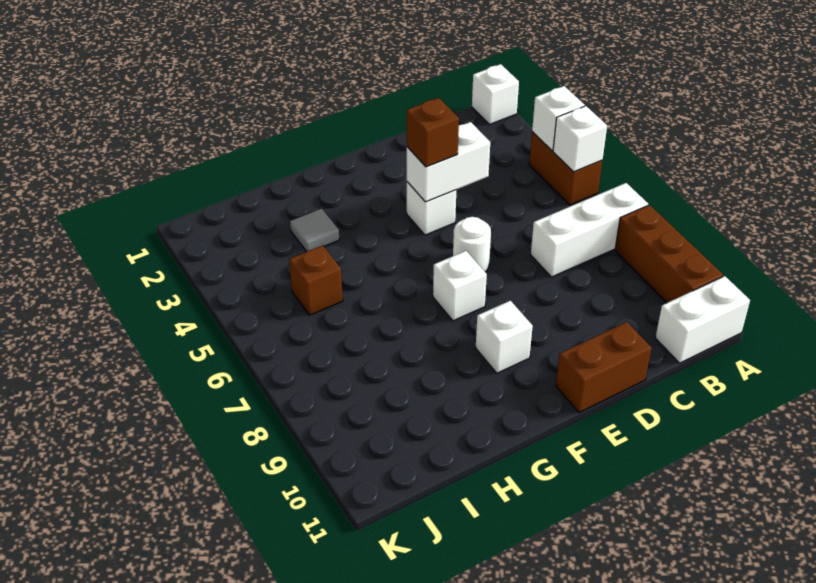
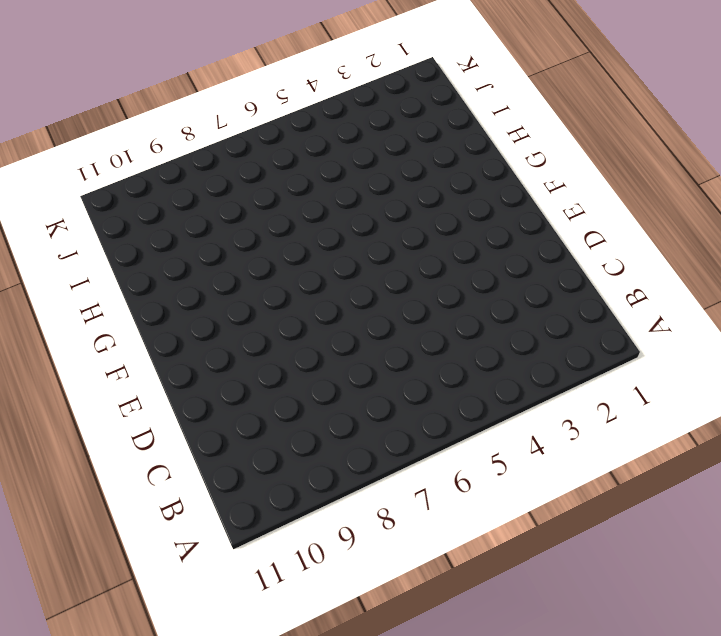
none -> white 1x1 brick [472,64,519,125]
none -> brown 1x2 brick [529,132,602,205]
none -> white 1x3 brick [531,183,648,277]

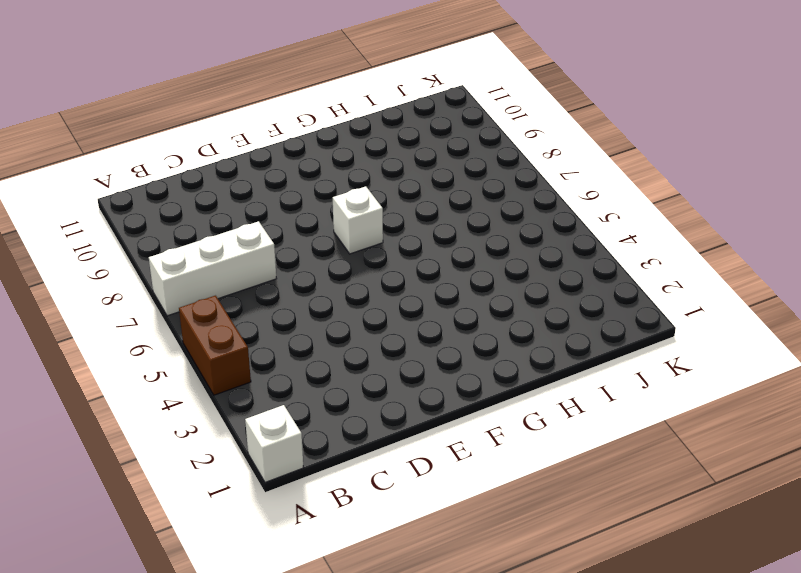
none -> brown 1x3 brick [615,205,723,303]
none -> white 1x2 brick [655,276,750,363]
none -> brown 1x2 brick [556,322,652,413]

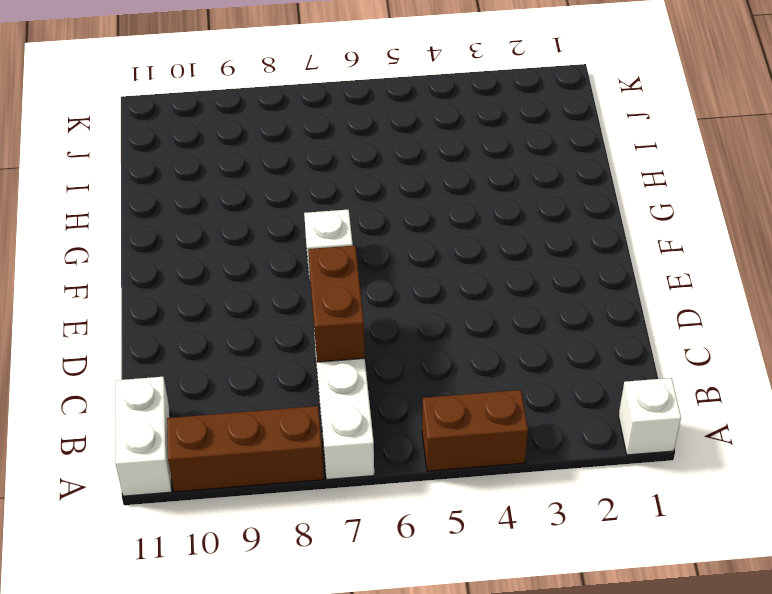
brown 1x2 brick [308,245,365,362] -> brown 1x2 brick moved to [556,322,652,413]
none -> white 1x1 brick [407,182,456,235]
none -> white 1x1 round brick [453,217,491,272]
none -> white 1x1 brick [476,301,533,373]

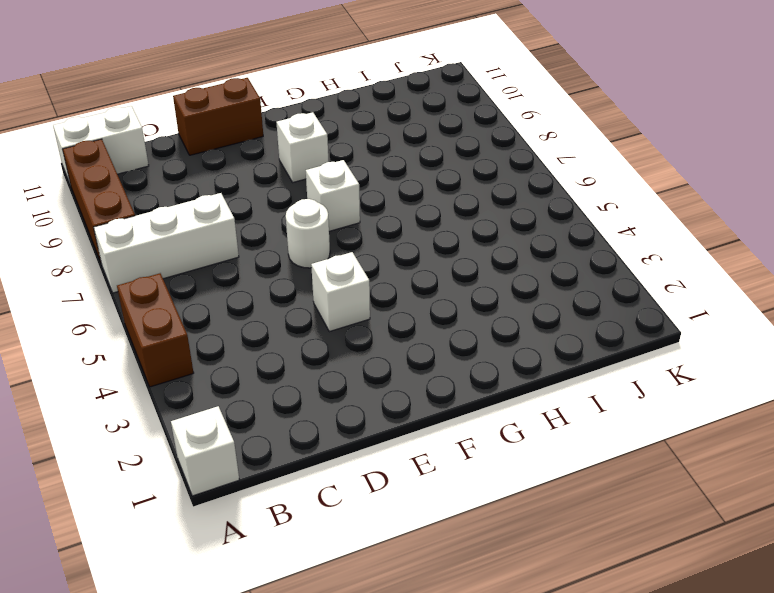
none -> grey 1x1 tile [290,209,339,252]
none -> brown 1x1 brick [289,245,343,315]
none -> white 1x1 brick [532,86,585,151]

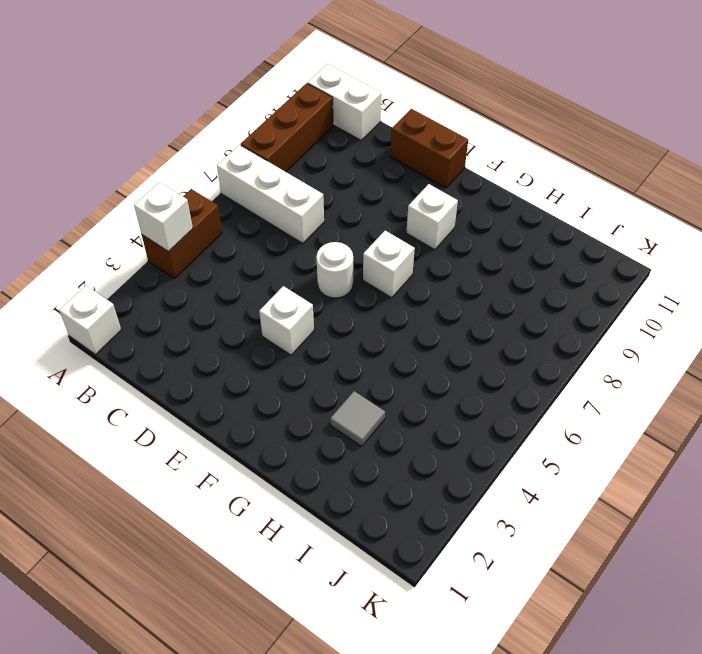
none -> brown 1x1 brick [289,245,343,315]
none -> white 1x1 brick [553,106,607,172]
none -> white 1x2 brick [407,122,490,202]

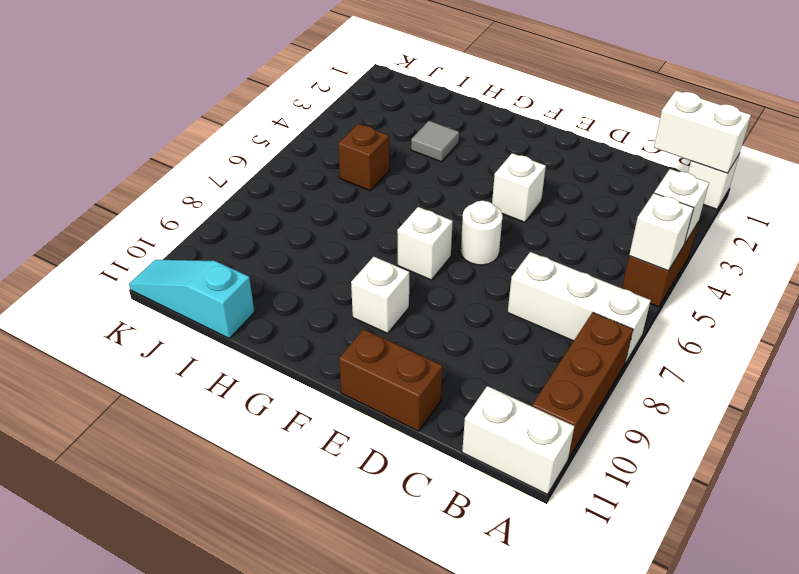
white 1x2 brick [654,91,751,173] -> white 1x2 brick moved to [407,122,490,202]
cyan 1x3 slope [129,260,254,338] -> none
none -> brown 1x1 brick [407,98,459,167]

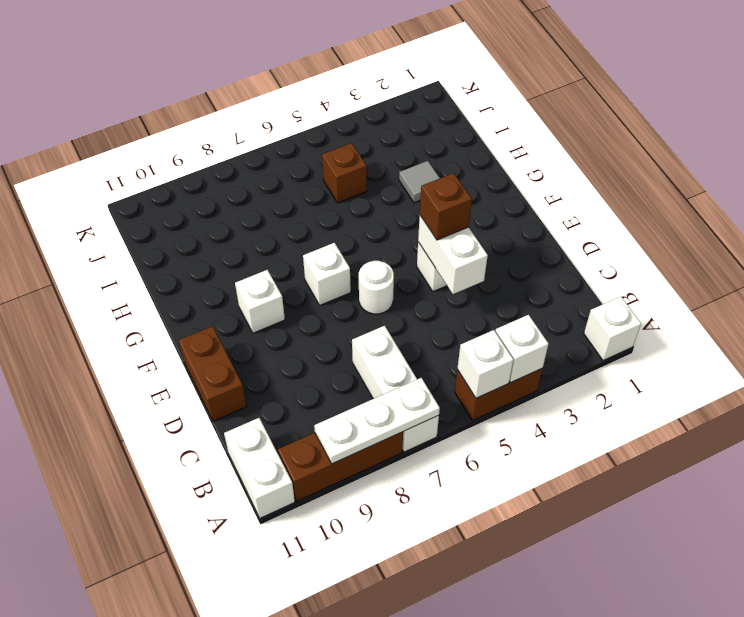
white 1x3 plate [314,378,440,464] -> none

